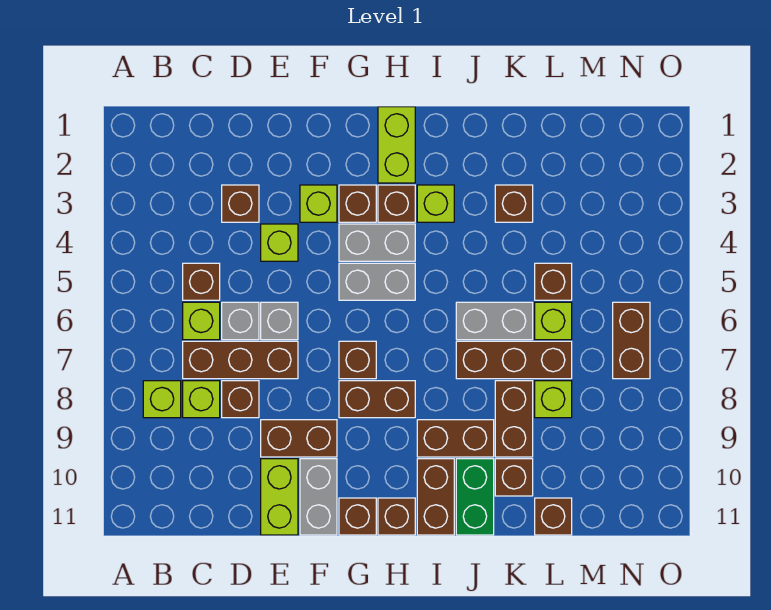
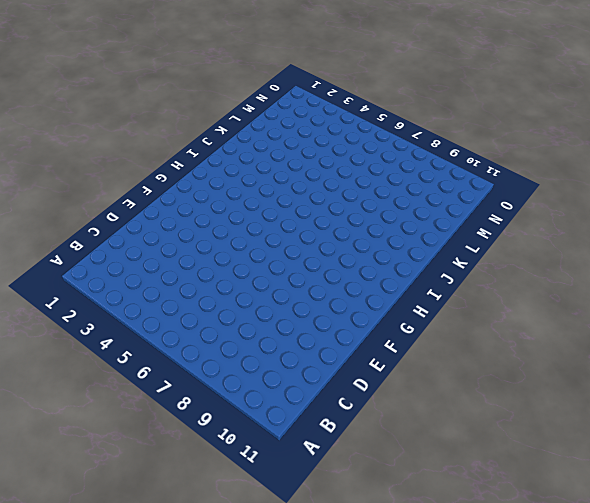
none -> lime 1x1 brick [143,381,181,418]
none -> brown 1x1 brick [183,263,220,300]
none -> lime 1x1 brick [183,302,220,340]
none -> brown 1x3 brick [183,341,298,379]

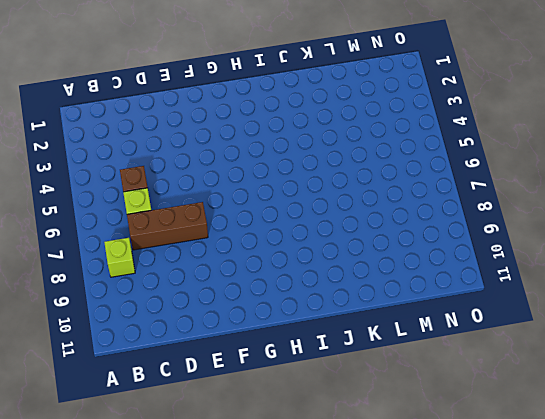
none -> lime 1x1 brick [183,381,220,418]
none -> brown 1x1 brick [222,185,259,222]
none -> grey 1x1 brick [222,302,259,340]
none -> brown 1x1 brick [222,381,259,418]

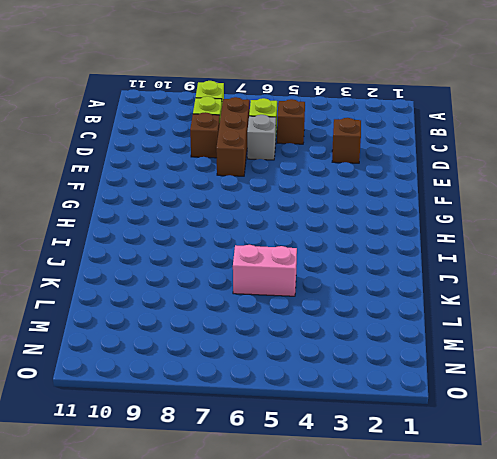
pink 1x2 brick [233,245,297,296] -> grey 1x2 brick [456,302,533,340]
none -> lime 1x1 brick [261,224,298,261]
none -> grey 1x1 brick [261,302,298,340]
none -> brown 1x2 brick [261,420,337,457]
none -> lime 1x2 brick [261,459,298,535]

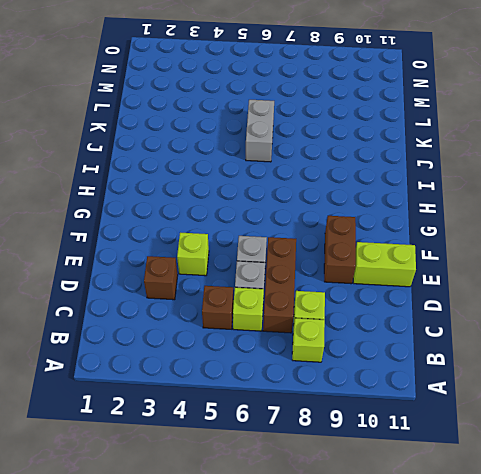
none -> brown 1x1 brick [222,381,259,418]
none -> lime 1x1 brick [300,185,337,222]
none -> grey 1x2 brick [300,459,337,535]
none -> brown 1x1 brick [339,185,376,222]

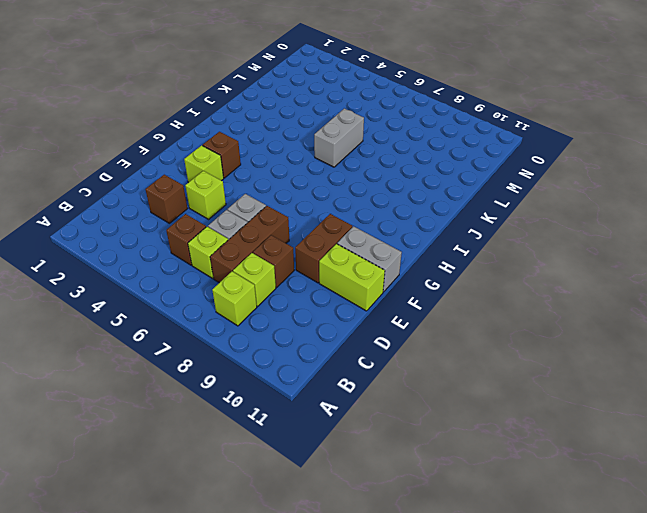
none -> grey 1x2 brick [339,224,415,261]
none -> grey 1x2 brick [339,263,415,300]
none -> brown 1x1 brick [339,341,376,379]
none -> brown 1x2 brick [339,381,415,418]

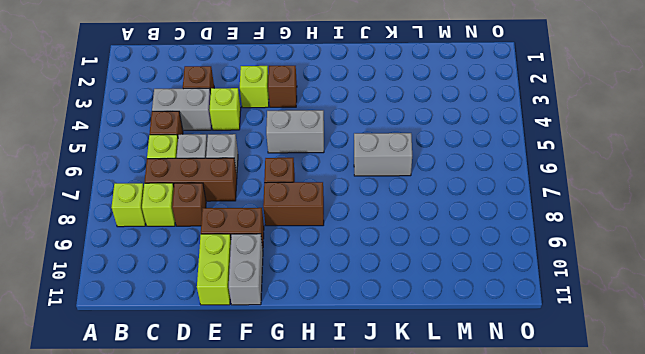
grey 1x2 brick [152,88,212,130] -> grey 1x2 brick moved to [339,224,415,261]
none -> brown 1x1 brick [339,498,376,535]
none -> lime 1x2 brick [378,107,415,183]
none -> brown 1x1 brick [378,185,415,222]
none -> brown 1x1 brick [378,498,415,535]

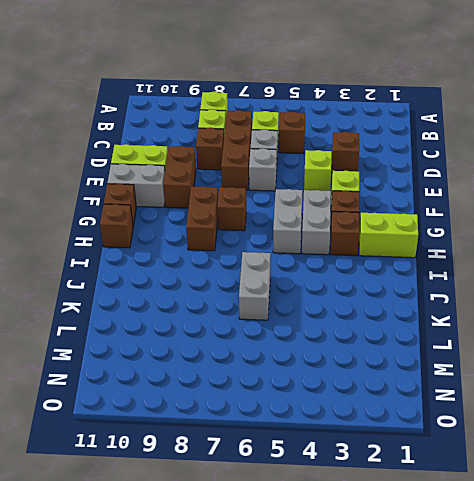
none -> lime 1x1 brick [417,185,454,222]
none -> brown 1x2 brick [417,420,494,457]
none -> brown 1x2 brick [417,459,454,535]
none -> brown 1x3 brick [456,341,572,379]

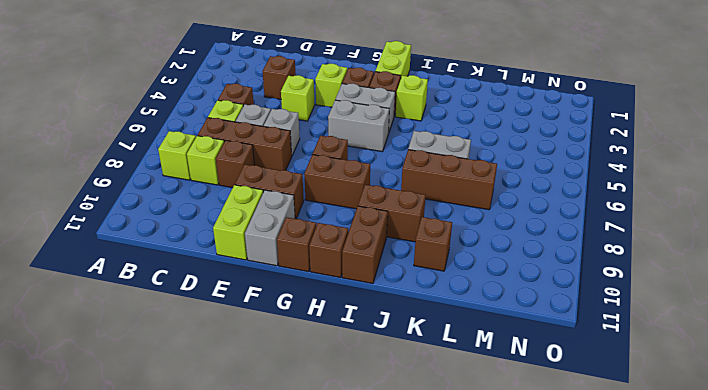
none -> green 1x2 brick [456,459,494,535]
none -> brown 1x1 brick [495,185,533,222]
none -> brown 1x2 brick [495,381,533,457]
none -> brown 1x1 brick [535,263,572,300]

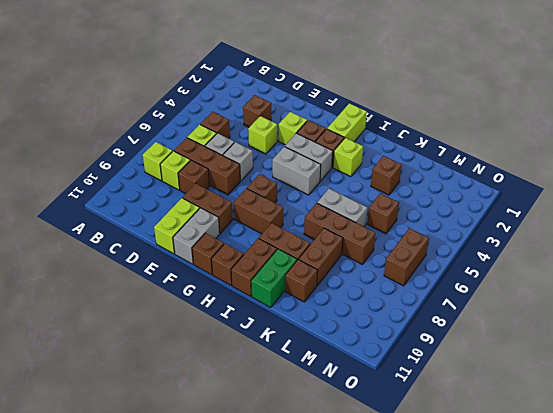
none -> lime 1x1 brick [535,302,572,340]
none -> lime 1x1 brick [535,381,572,418]
none -> brown 1x1 brick [535,498,572,535]

